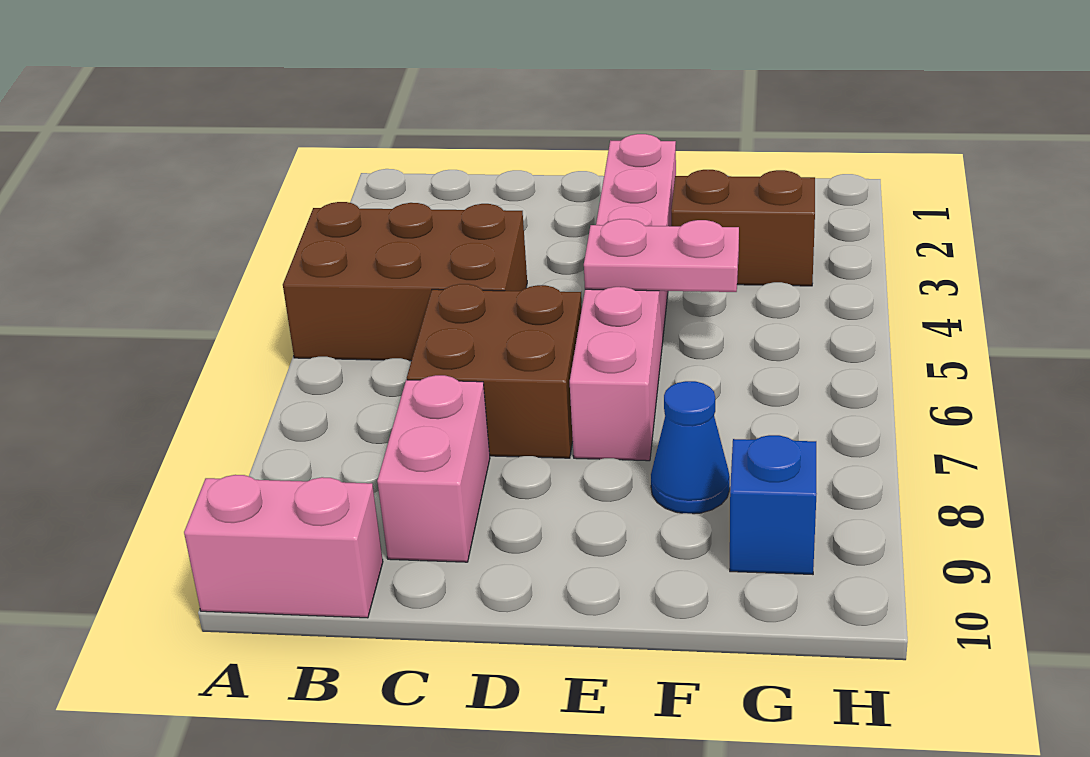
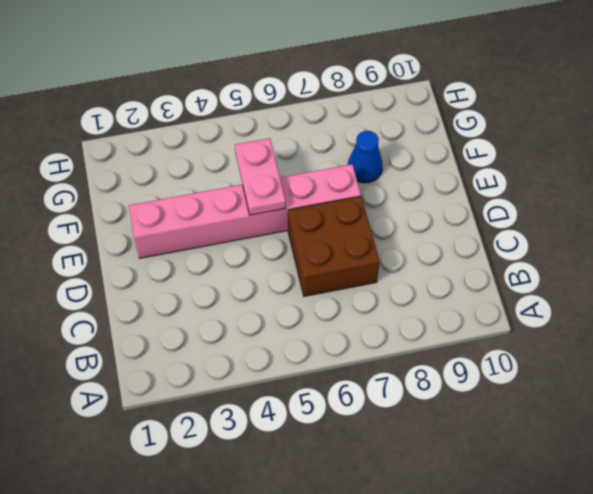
none -> brown 2x3 brick [283,202,527,361]
none -> pink 1x2 brick [184,475,383,618]

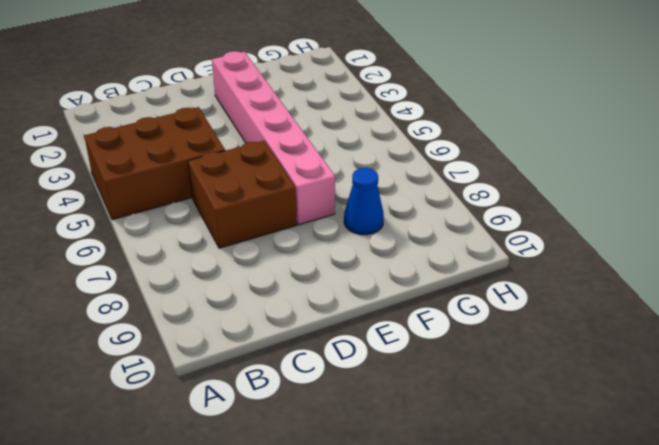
none -> pink 1x2 brick [184,475,383,618]
none -> pink 1x2 brick [377,375,490,562]

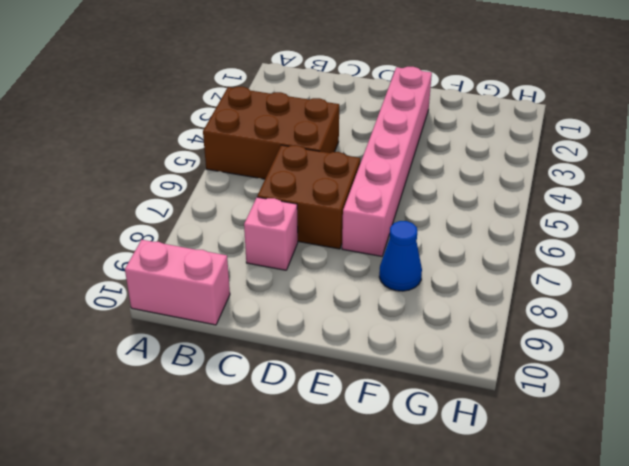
pink 1x1 brick [244,197,298,270] -> pink 1x2 brick [377,375,490,562]
none -> brown 1x2 brick [671,170,815,286]
none -> blue 1x1 brick [730,435,817,574]

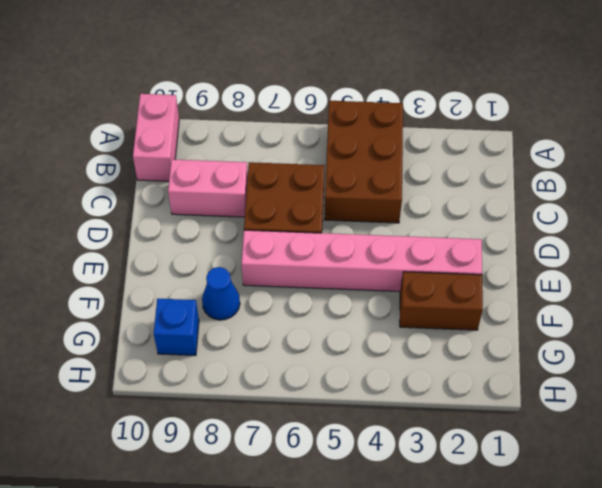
brown 1x2 brick [400,272,483,330] -> brown 1x2 brick turned to [671,170,815,286]
none -> pink 1x2 plate [584,219,739,292]

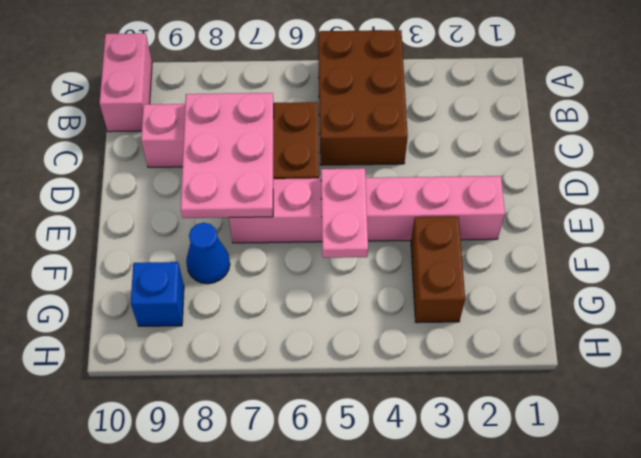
pink 2x3 plate [181,93,274,218] -> none

